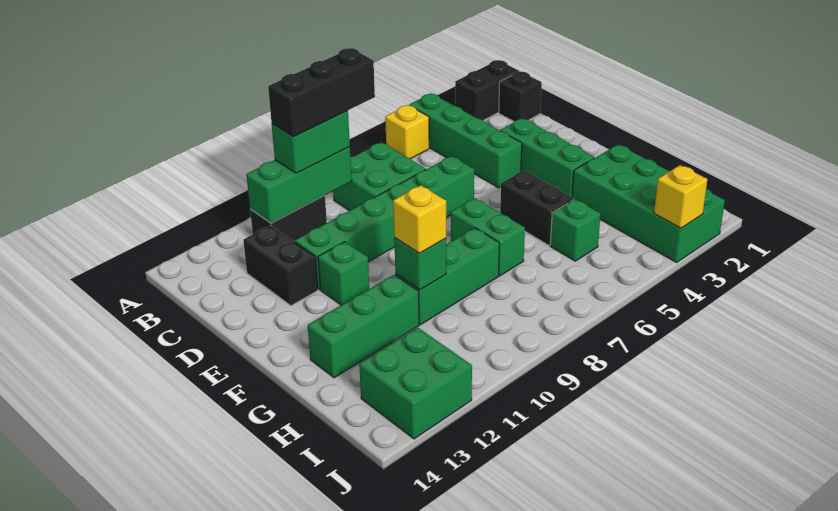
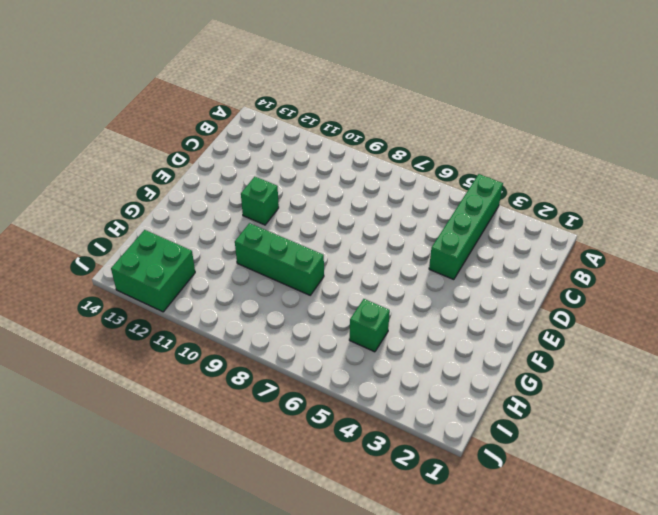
none -> black 1x2 brick [455,60,519,120]
none -> yellow 1x1 brick [385,105,429,158]
none -> black 1x1 brick [499,71,542,121]

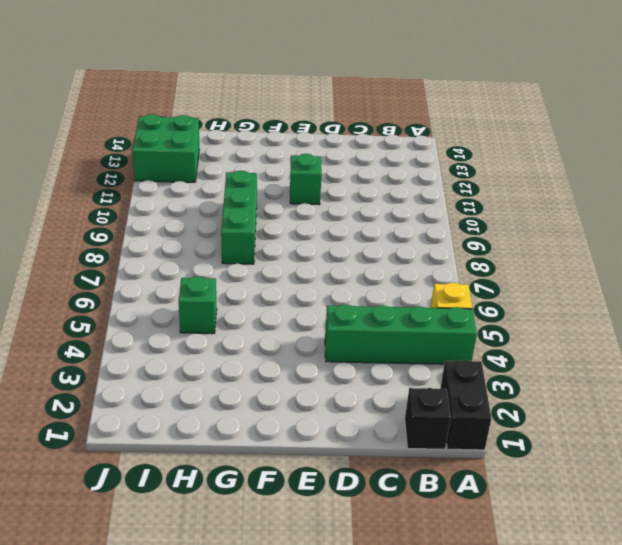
none -> green 2x2 brick [333,142,426,211]
none -> black 1x2 brick [250,196,327,242]
none -> black 1x2 brick [243,225,318,306]

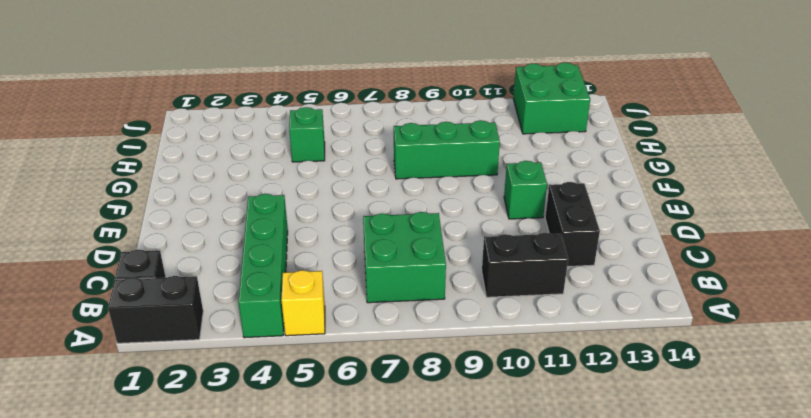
none -> green 1x3 brick [500,118,594,197]
none -> green 1x6 brick [295,156,474,290]
none -> black 1x2 brick [500,170,574,245]

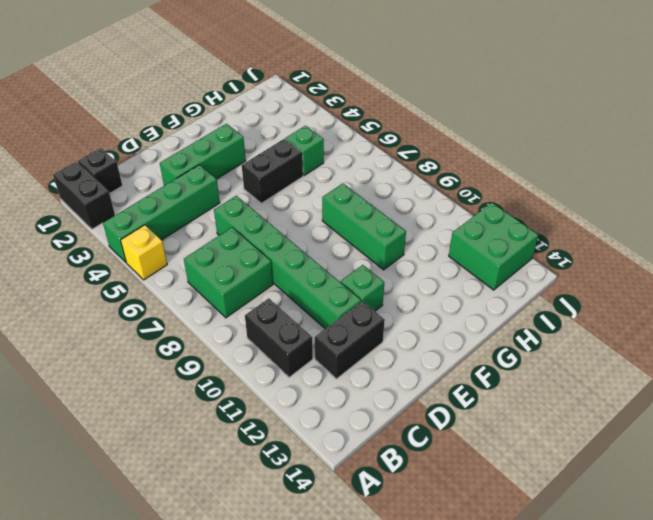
none -> green 1x2 brick [451,198,525,276]
none -> green 2x4 brick [572,145,725,262]
none -> green 1x3 brick [308,275,419,378]

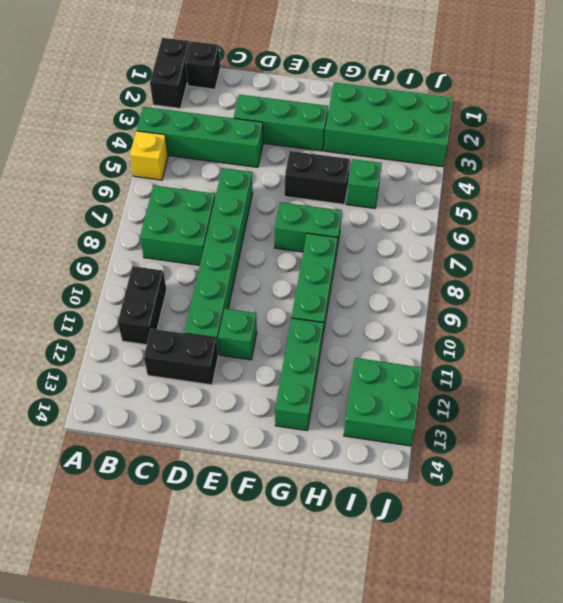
none -> green 1x3 brick [246,147,352,223]
none -> green 1x1 brick [394,238,446,290]
none -> yellow 1x1 brick [654,165,707,228]

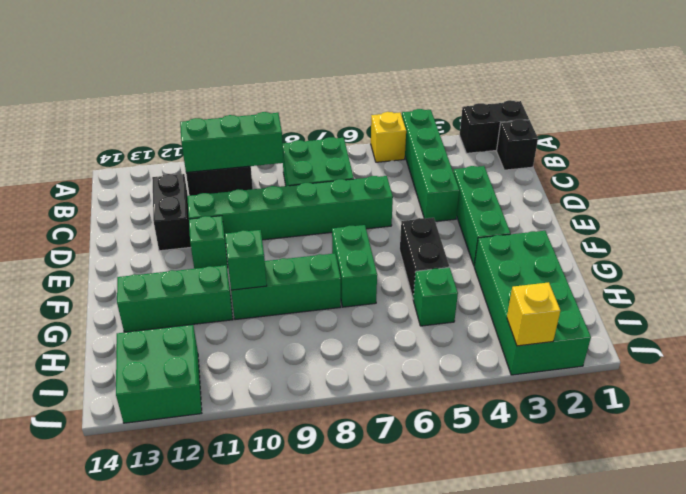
none -> green 1x2 brick [272,111,350,173]
none -> yellow 1x1 brick [393,185,446,253]
none -> black 1x3 brick [268,48,375,137]

